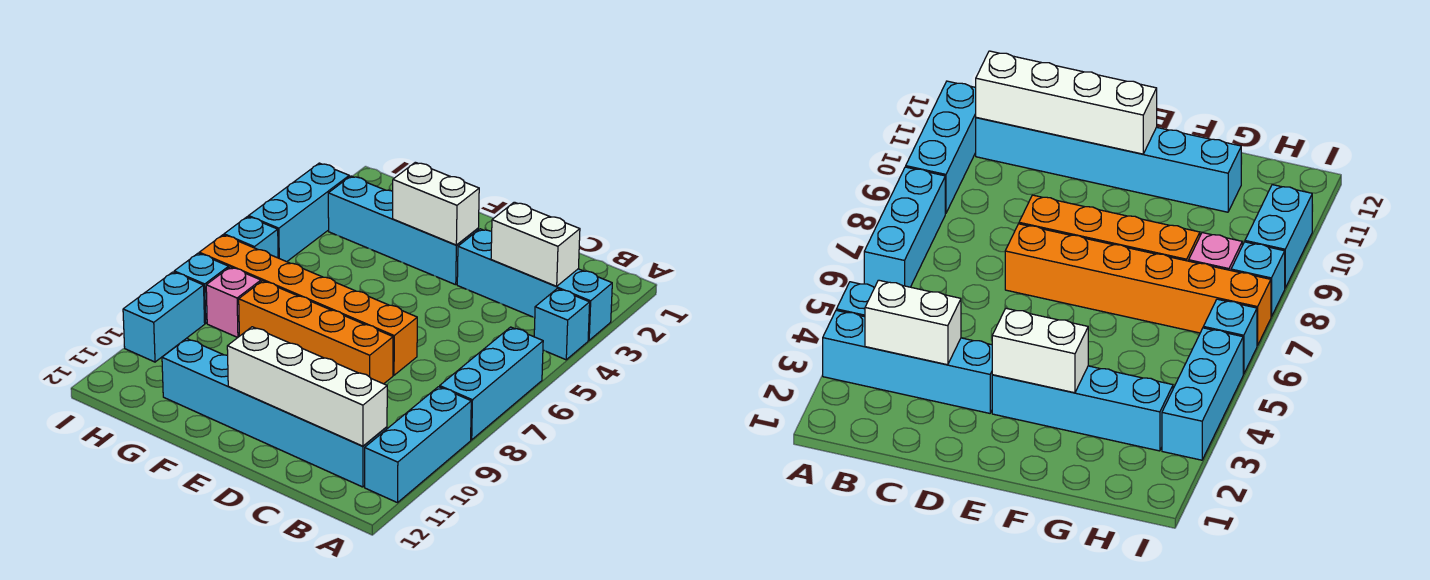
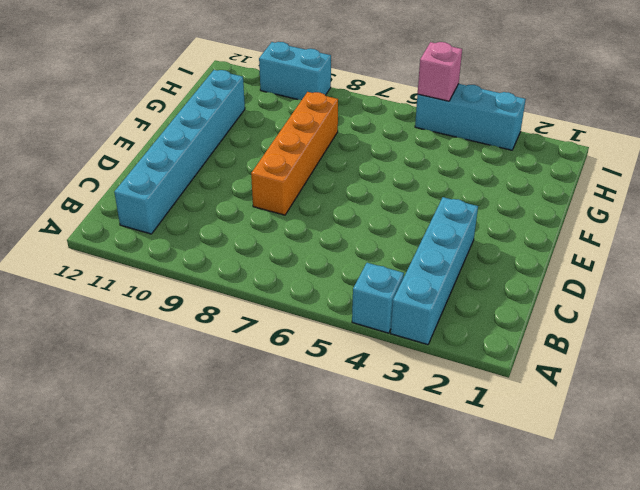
pink 1x1 brick [418,42,462,101] -> pink 1x1 brick moved to [206,267,261,338]
none -> cyan 1x3 brick [440,327,543,440]
none -> cyan 1x3 brick [365,387,471,503]
none -> orange 1x6 brick [199,235,417,375]

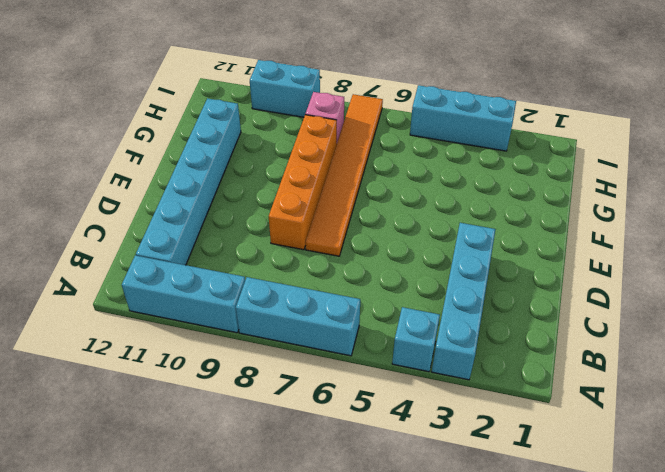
orange 1x6 tile [306,94,383,256] -> orange 1x6 brick [199,235,417,375]
none -> cyan 1x4 brick [328,176,478,285]
none -> cyan 1x1 brick [224,217,278,258]
none -> cyan 1x1 brick [174,253,229,323]

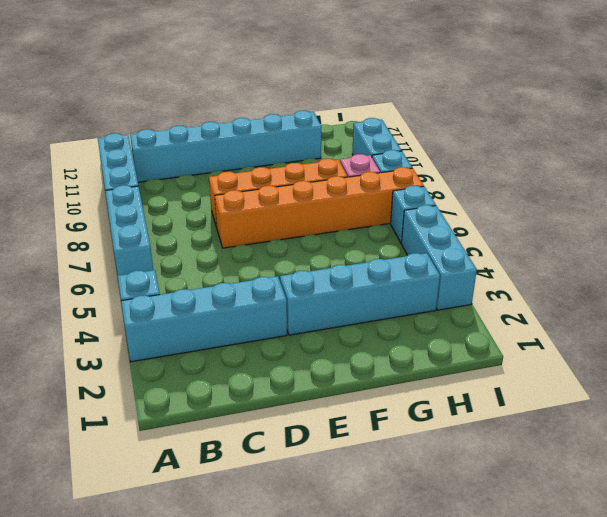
none -> white 1x2 brick [491,202,580,286]
none -> white 1x4 brick [227,327,387,446]
none -> white 1x2 brick [393,162,479,245]

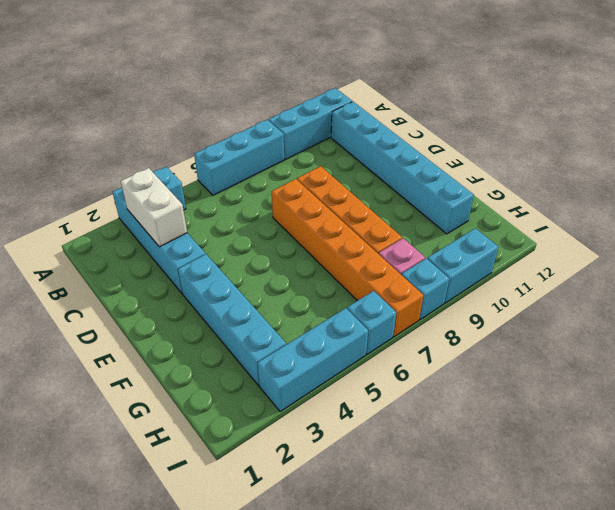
none -> white 1x4 brick [227,327,387,446]
none -> white 1x2 brick [393,162,479,245]

